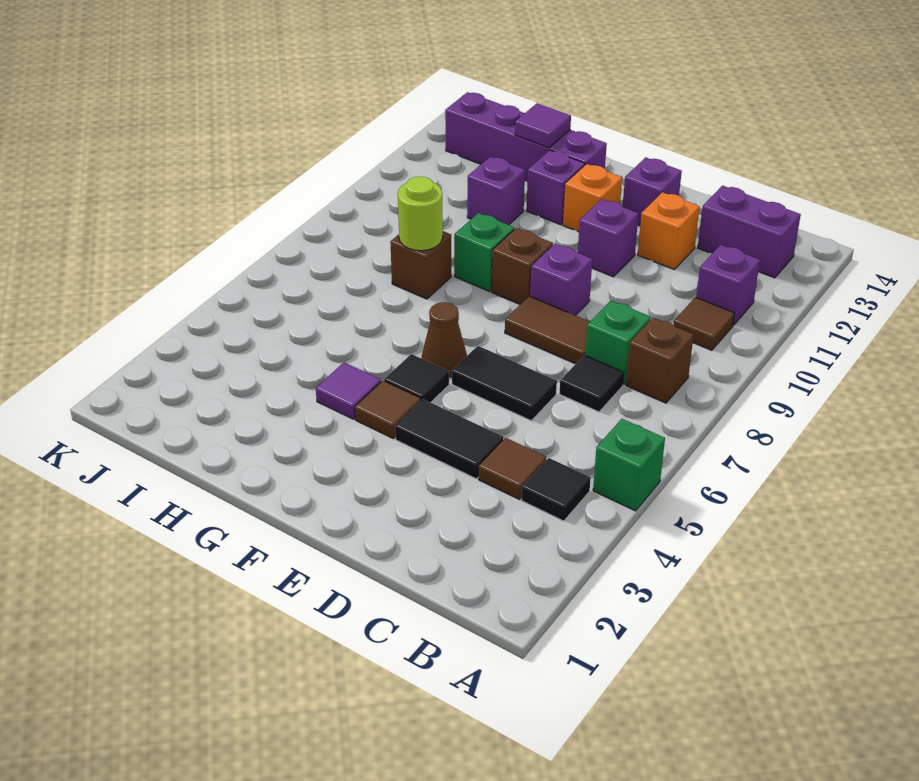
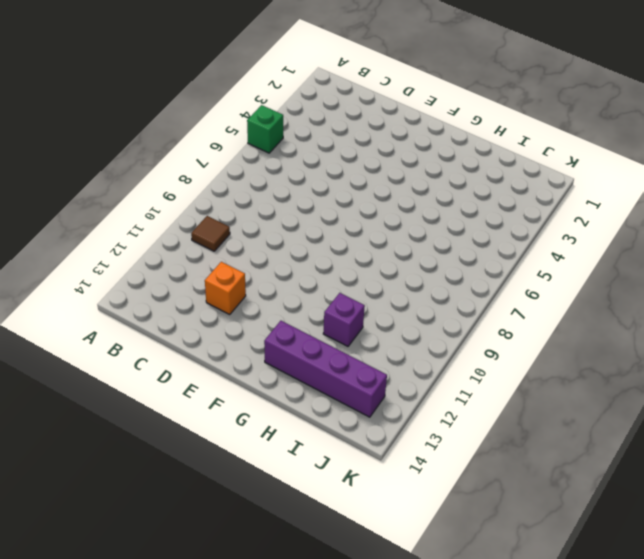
none -> black 1x1 tile [522,458,591,521]
none -> brown 1x1 brick [626,318,694,403]
none -> purple 1x1 brick [696,245,760,325]

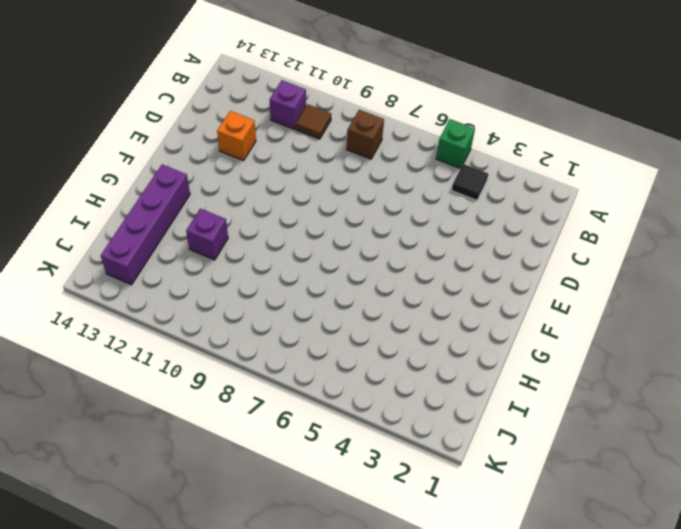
none -> purple 1x2 brick [698,186,801,278]
none -> brown 1x1 tile [479,438,546,500]
none -> black 1x1 tile [559,355,624,412]

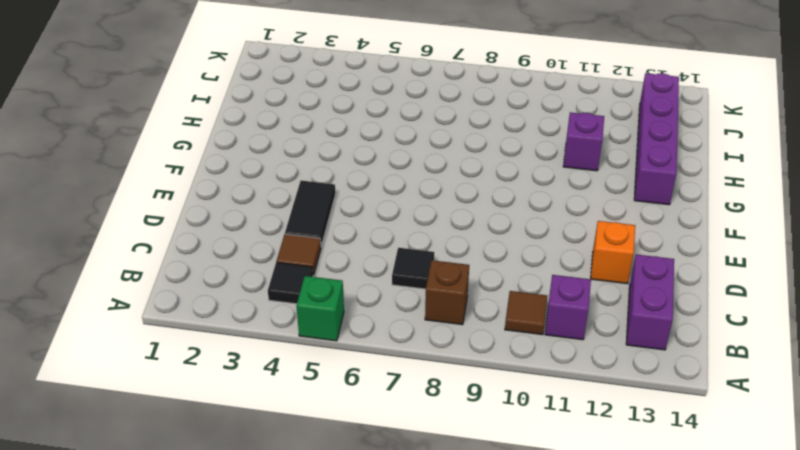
none -> green 1x1 brick [585,300,651,385]
none -> black 1x2 tile [452,346,557,421]
none -> brown 1x2 tile [505,296,589,364]

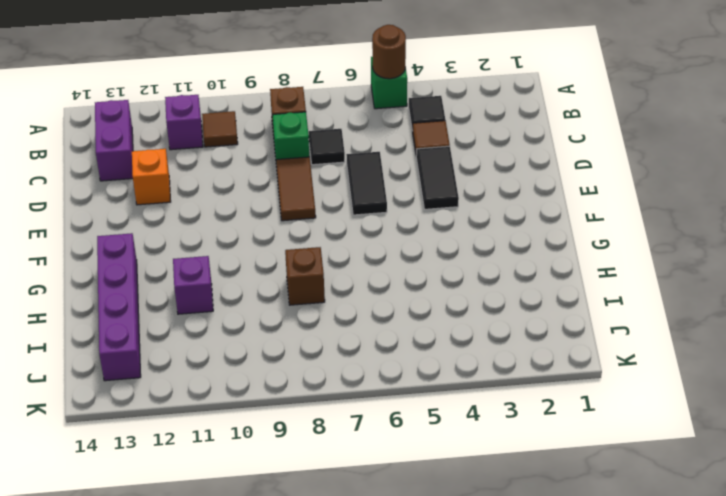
brown 1x1 round brick [372,25,406,79] -> none
none -> purple 1x1 brick [530,244,592,316]
none -> purple 1x1 brick [578,199,639,277]
none -> purple 1x1 brick [622,157,682,226]

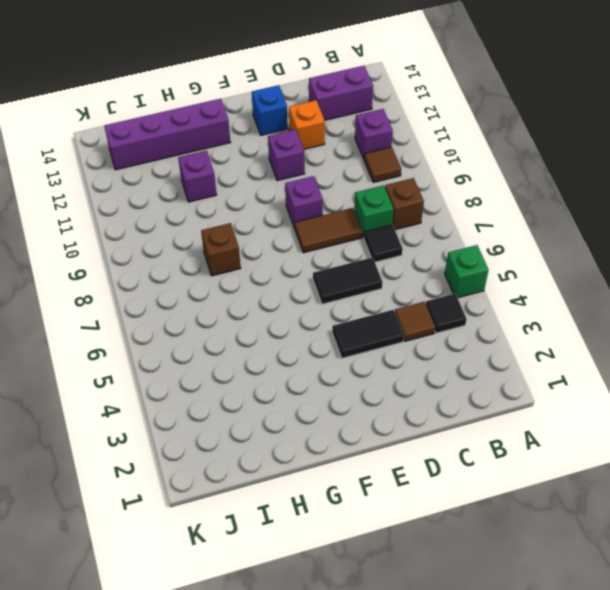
blue 1x1 brick [252,85,288,135] -> purple 1x1 brick [622,157,682,226]
none -> brown 1x1 tile [355,381,421,439]
none -> black 1x1 tile [384,354,449,403]
none -> brown 1x1 cone [422,302,467,377]

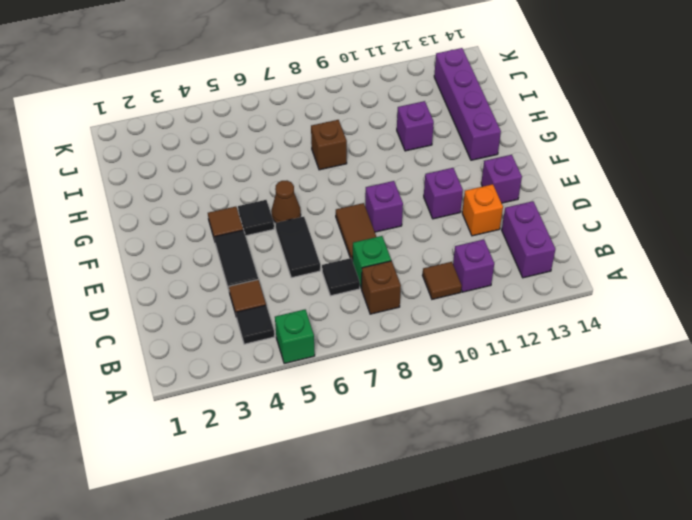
none -> brown 1x1 brick [492,228,553,304]
none -> orange 1x1 brick [563,164,622,232]
none -> purple 1x1 tile [316,363,381,419]

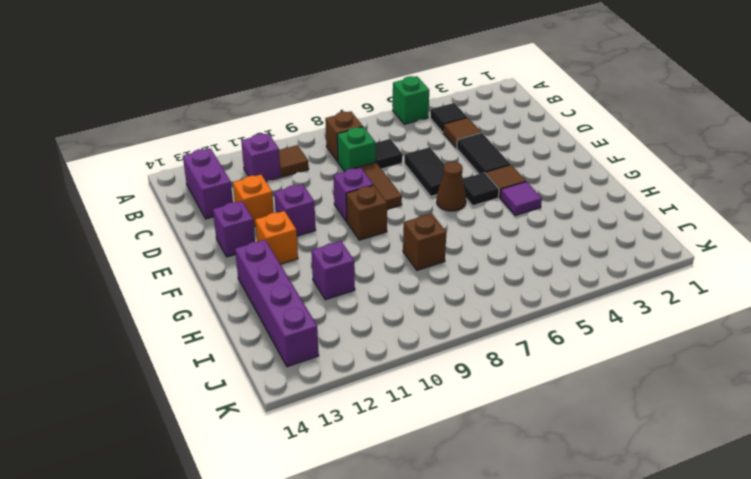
none -> green 1x1 brick [454,213,514,292]
none -> purple 1x1 brick [527,150,585,225]
none -> lime 1x1 round brick [398,177,443,251]

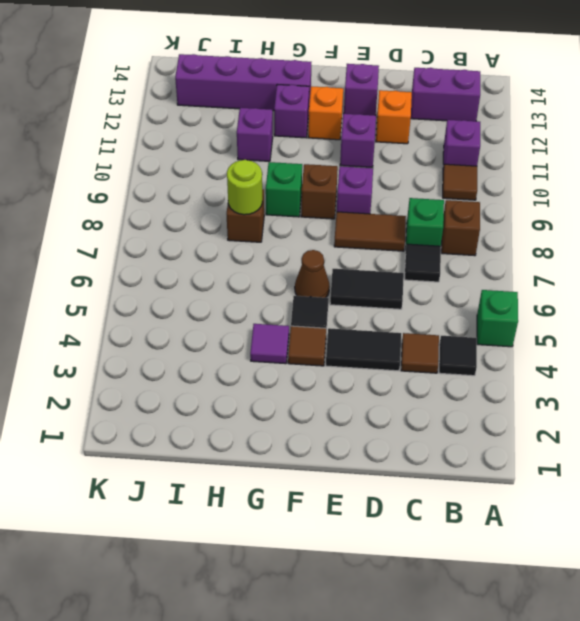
none -> purple 1x1 tile [515,103,571,148]

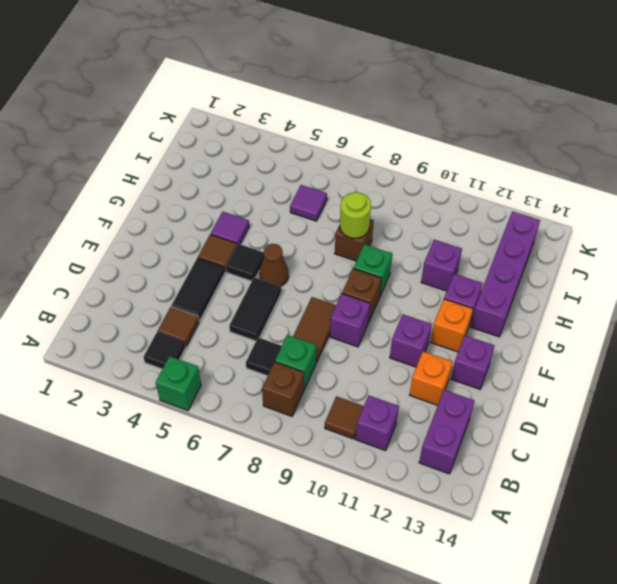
purple 1x1 tile [290,185,327,221] -> purple 1x1 tile moved to [515,103,571,148]

